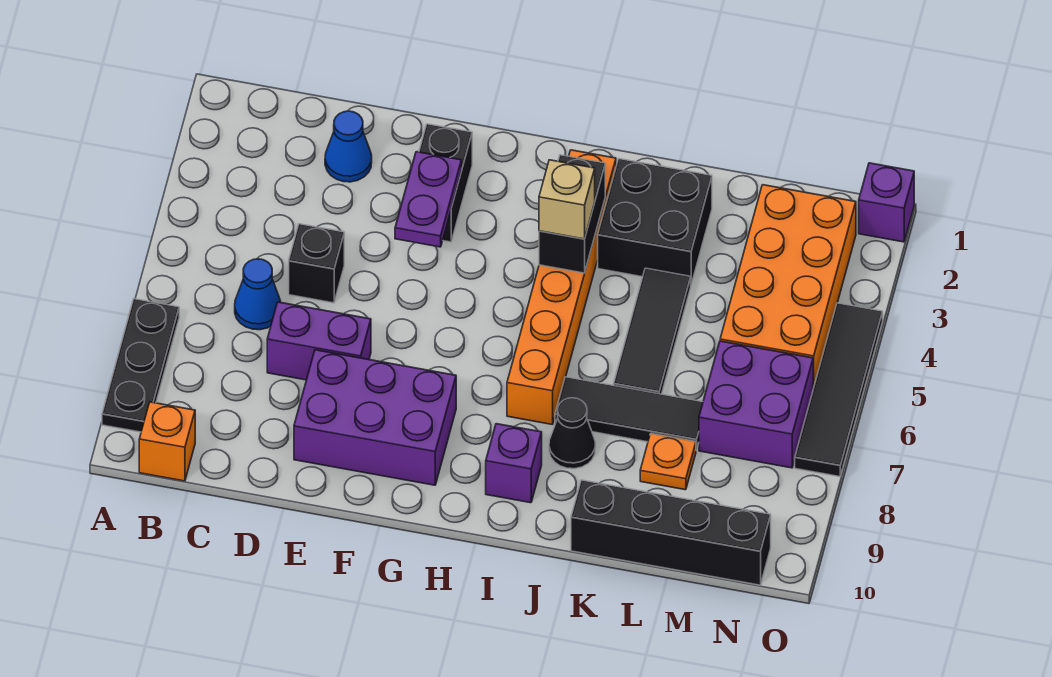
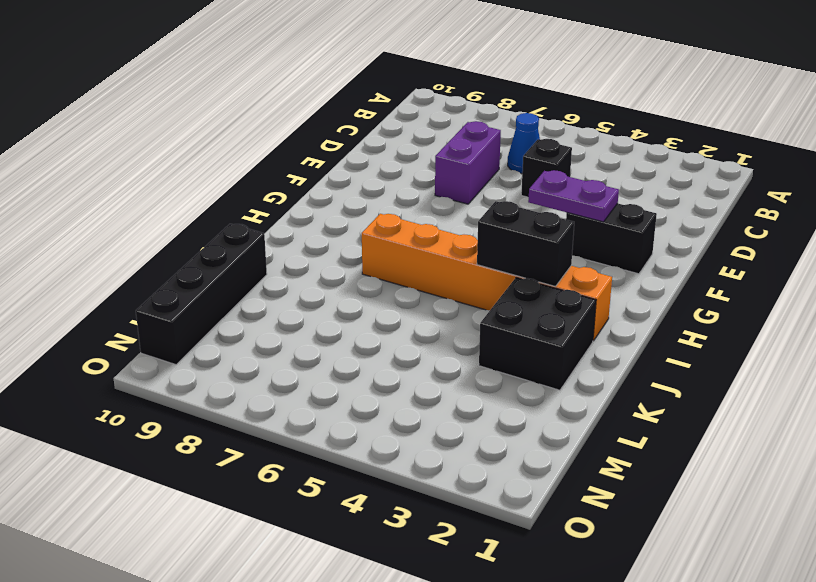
none -> black 1x3 plate [102,299,179,432]
none -> orange 1x1 brick [139,402,195,481]
none -> blue 1x1 cone [325,111,372,182]

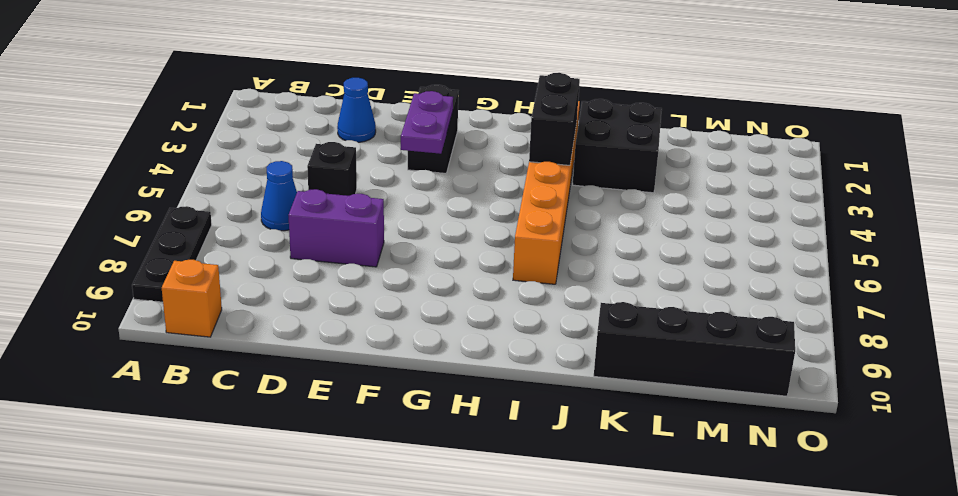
none -> purple 2x3 brick [294,350,456,485]
none -> purple 1x1 brick [486,424,542,503]
none -> black 1x3 tile [555,377,703,450]

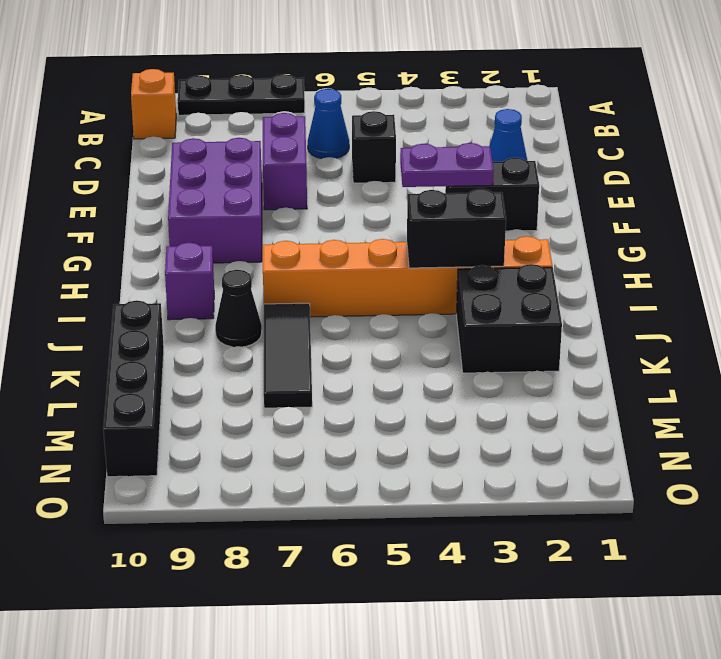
none -> black 1x3 tile [614,268,691,394]
none -> orange 1x1 plate [640,433,696,490]
none -> orange 2x4 brick [720,185,856,388]

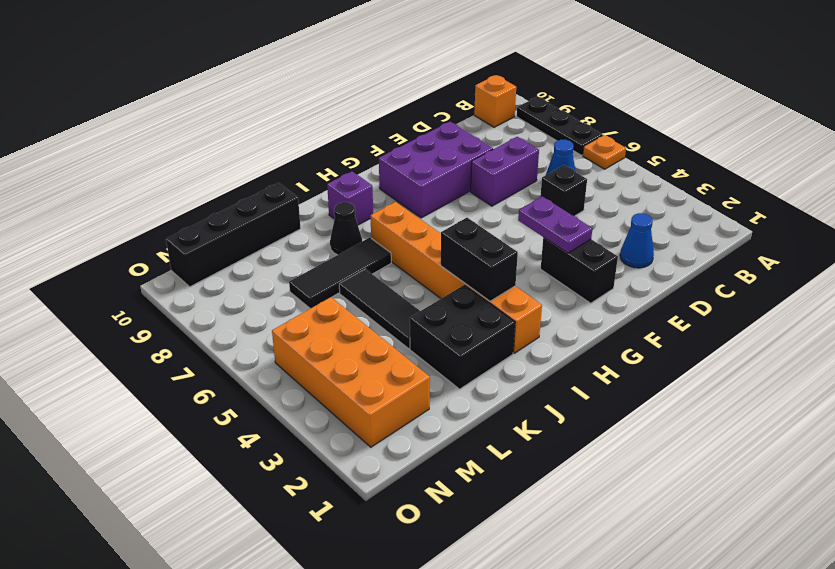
orange 1x1 plate [583,135,626,169] -> orange 1x1 plate moved to [640,433,696,490]
none -> purple 2x2 brick [699,341,813,468]
none -> purple 1x1 brick [859,163,914,242]
none -> black 1x4 tile [795,303,883,477]

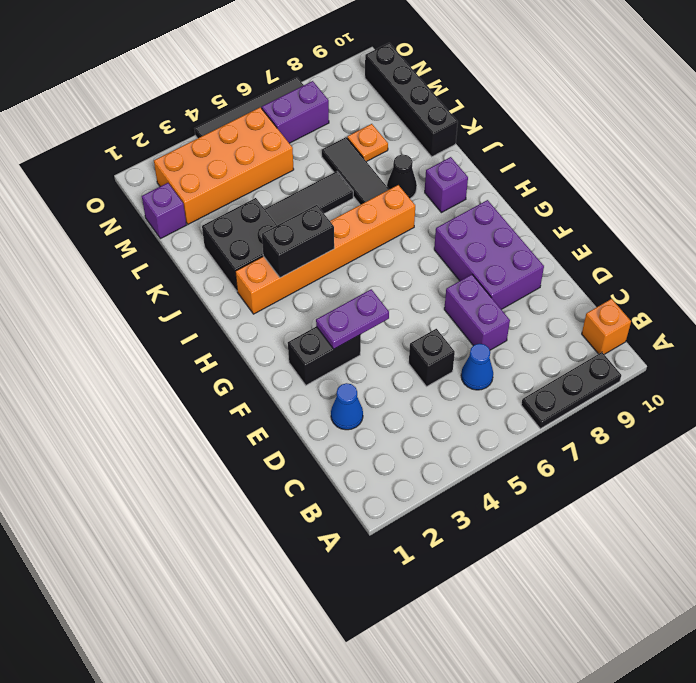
purple 1x1 brick [142,183,186,239] -> purple 1x1 brick moved to [859,163,914,242]
purple 1x2 brick [262,81,329,143] -> purple 2x2 brick [699,341,813,468]
none -> tan 1x1 brick [539,160,595,239]

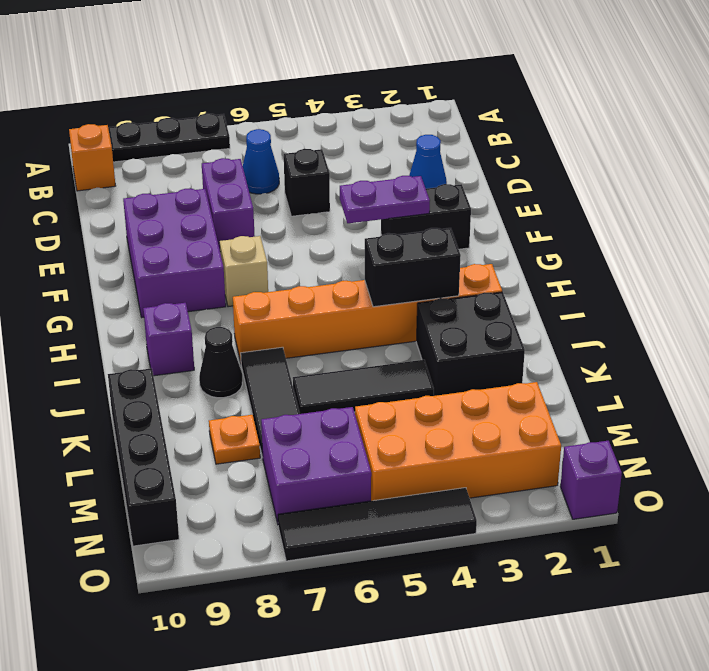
tan 1x1 brick [220,236,268,307] -> tan 1x1 brick moved to [539,160,595,239]

